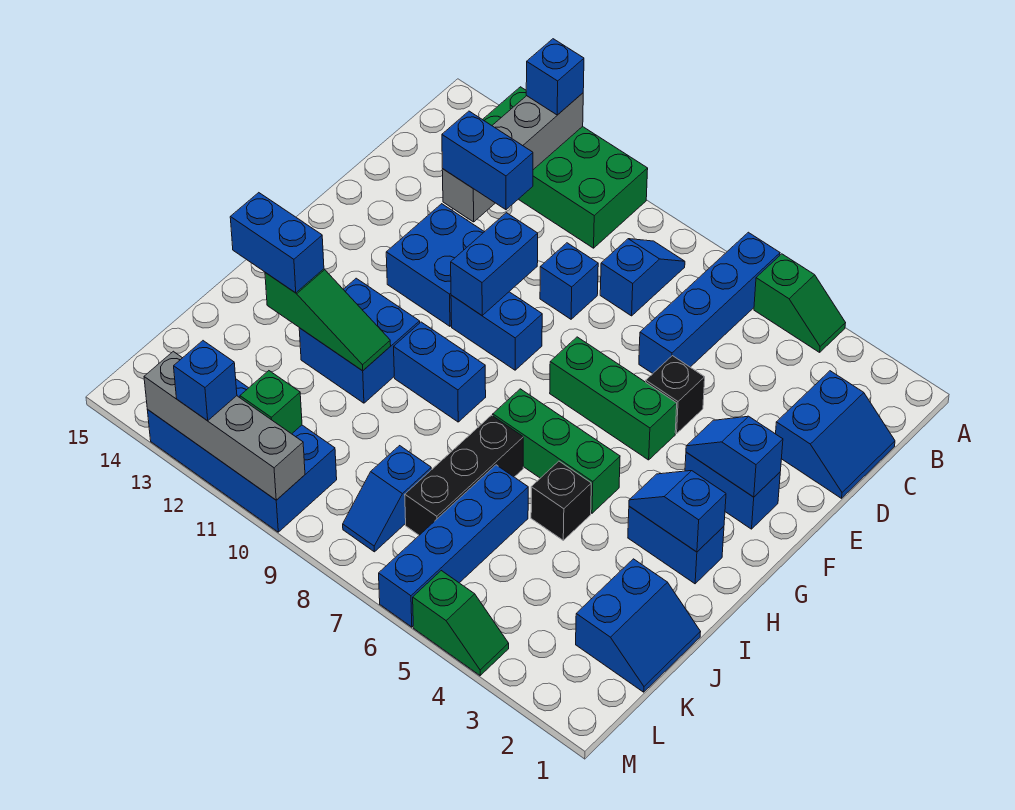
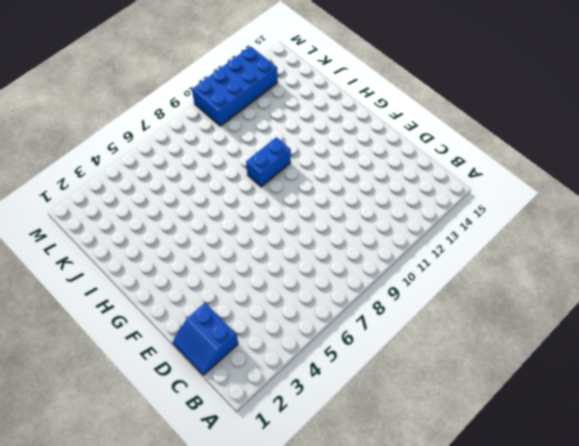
none -> green 1x2 slope [754,254,846,352]
none -> blue 1x4 brick [639,232,780,373]
none -> green 2x4 brick [483,87,648,248]
none -> blue 1x2 slope [600,239,685,316]

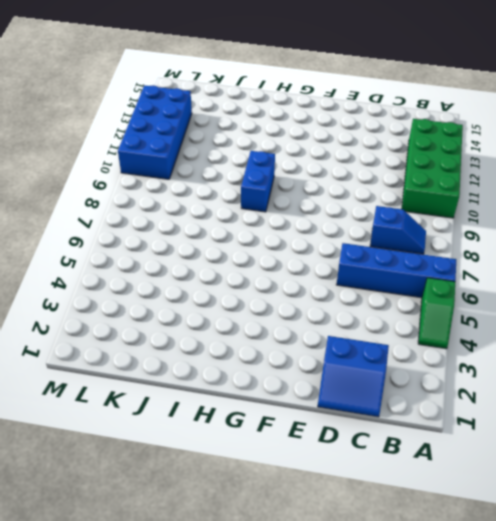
none -> blue 1x1 brick [540,243,598,319]
none -> black 1x1 brick [646,356,705,434]
none -> blue 2x2 brick [386,204,484,326]
none -> blue 1x2 brick [685,452,780,529]

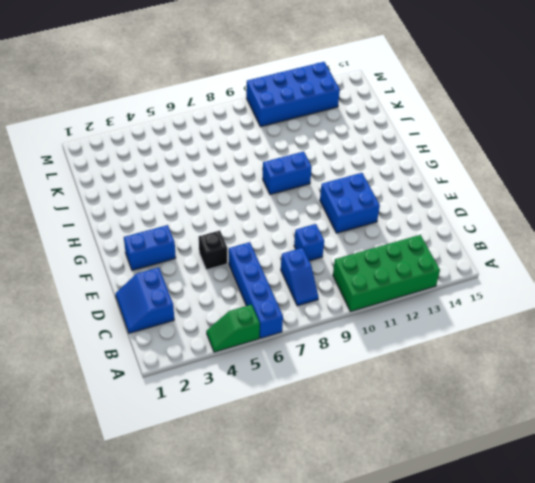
none -> green 1x3 brick [550,337,677,460]
none -> blue 1x2 brick [451,292,542,370]
none -> blue 1x2 brick [628,506,724,584]
none -> green 1x3 brick [493,389,620,513]

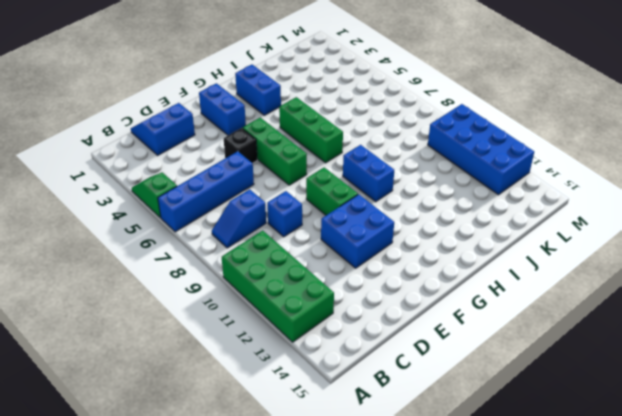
green 1x2 brick [306,167,358,215] -> blue 1x2 brick [451,292,542,370]
none -> blue 2x2 brick [299,278,420,403]
none -> black 1x1 brick [531,461,591,540]
none -> black 1x3 brick [405,415,523,535]
none -> blue 2x2 slope [576,559,700,692]

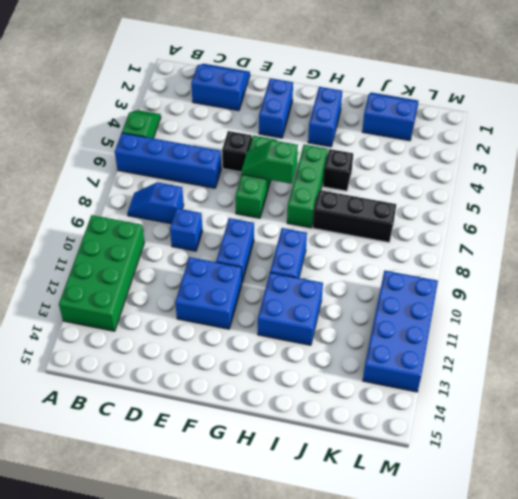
green 1x2 slope [241,140,298,184] -> green 1x2 slope turned to [413,571,509,675]
none -> blue 1x4 brick [379,465,528,627]
none -> blue 1x2 slope [343,446,431,552]
none -> grey 1x4 brick [442,93,583,222]
none -> blue 1x2 brick [451,213,538,315]

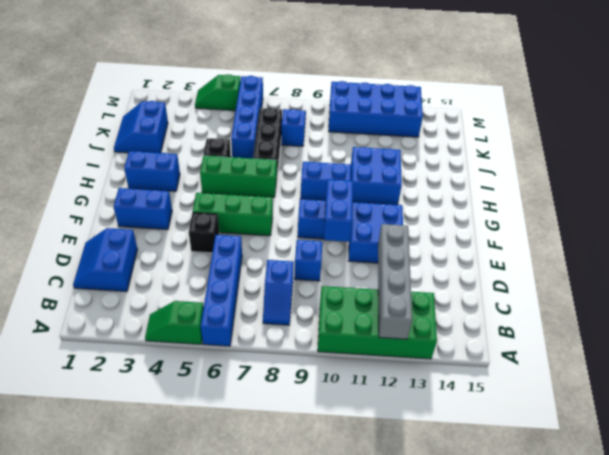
none -> blue 1x2 slope [686,416,783,497]
none -> blue 1x2 slope [629,471,726,552]
none -> green 1x3 slope [265,269,391,371]
none -> green 1x1 brick [240,371,302,434]

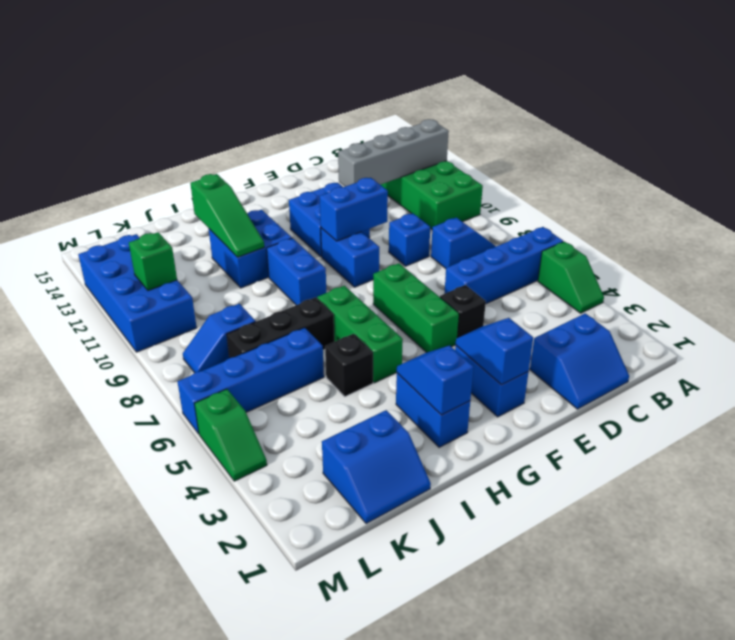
none -> grey 1x4 brick [144,351,305,500]
none -> blue 1x1 brick [526,39,584,115]
none -> blue 1x2 brick [442,111,533,210]
none -> blue 1x2 brick [230,193,324,293]

